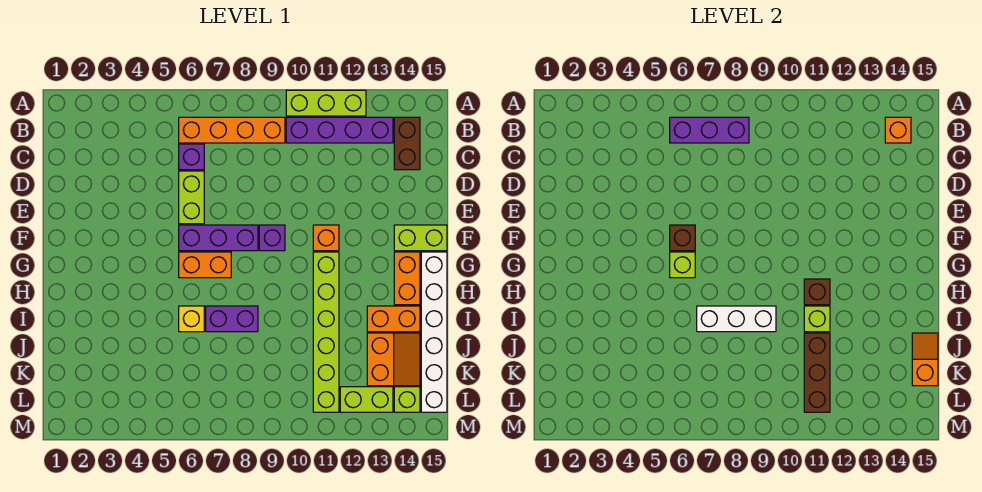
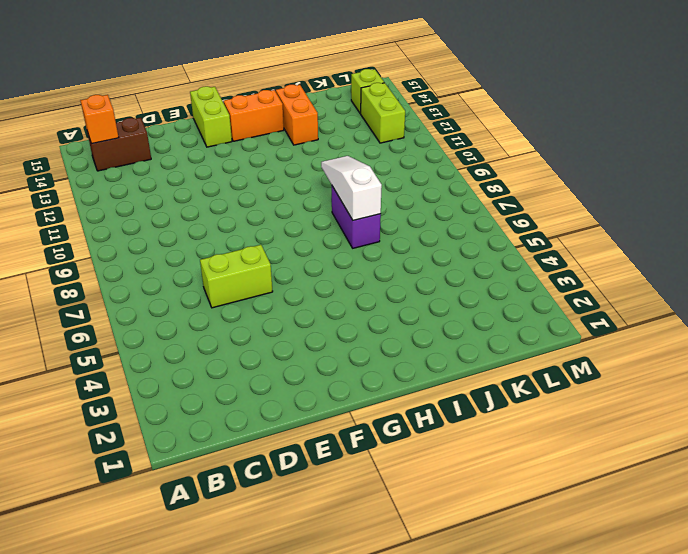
white 1x3 slope [321,156,382,220] -> white 1x3 brick [697,306,776,332]
none -> lime 1x3 brick [286,90,366,116]
none -> orange 1x4 brick [179,117,285,143]
none -> purple 1x4 brick [286,117,393,143]

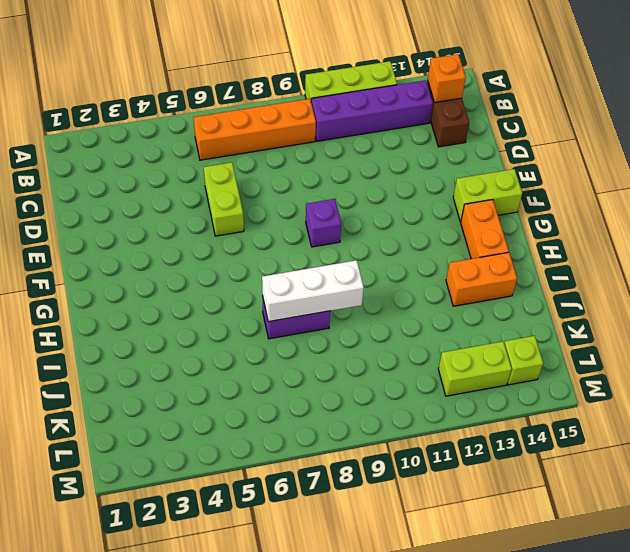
none -> purple 1x1 brick [179,144,204,170]
none -> purple 1x3 brick [179,225,258,251]
none -> orange 1x1 brick [313,225,339,251]

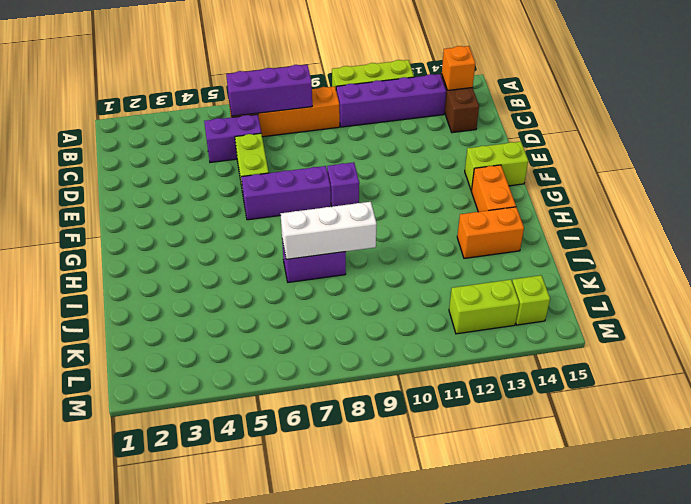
purple 1x2 brick [204,114,261,162] -> purple 1x1 brick [179,144,204,170]
none -> orange 1x1 brick [313,225,339,251]
none -> orange 1x2 brick [179,252,231,278]
none -> lime 1x6 brick [313,252,339,412]

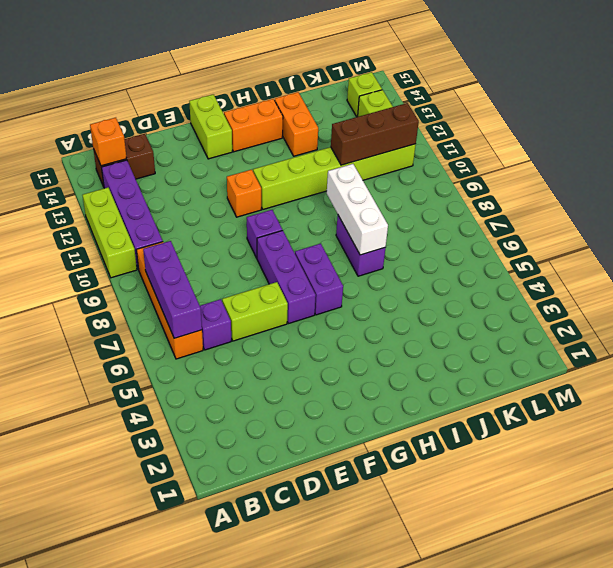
purple 1x2 brick [295,243,343,315] -> orange 1x2 brick [179,252,231,278]
none -> white 1x6 brick [421,252,447,412]
none -> yellow 1x1 brick [179,306,204,332]
none -> orange 2x2 slope [367,333,420,386]

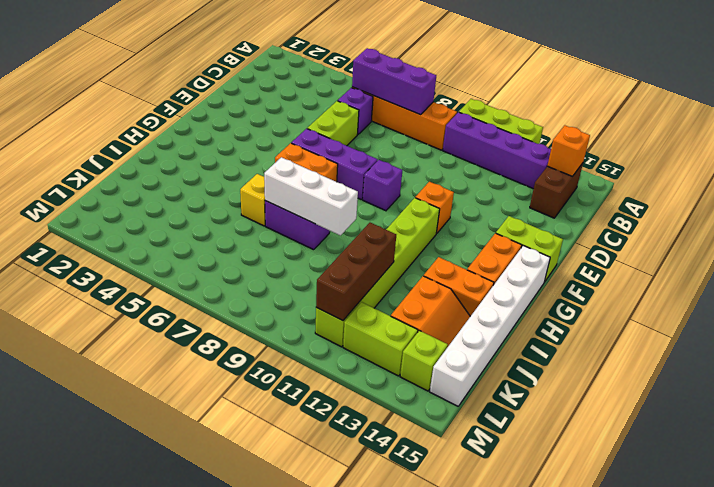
none -> brown 1x1 brick [670,225,695,251]
none -> lime 1x1 brick [670,252,695,278]
none -> brown 1x1 brick [804,279,830,305]

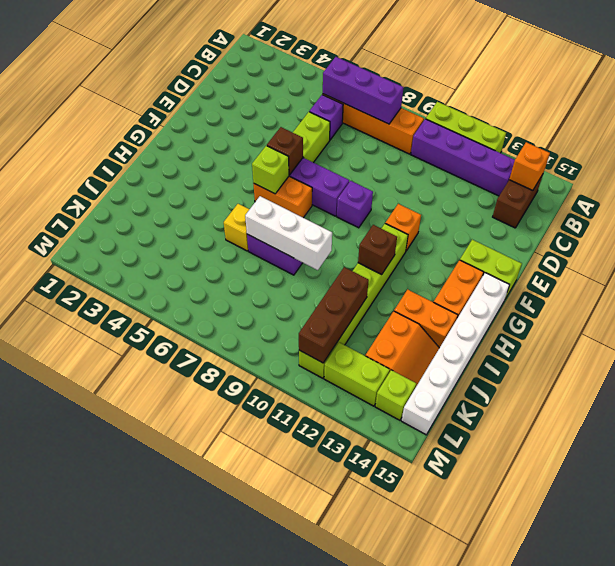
none -> lime 1x1 brick [804,306,830,332]
none -> orange 1x2 slope [912,333,938,386]

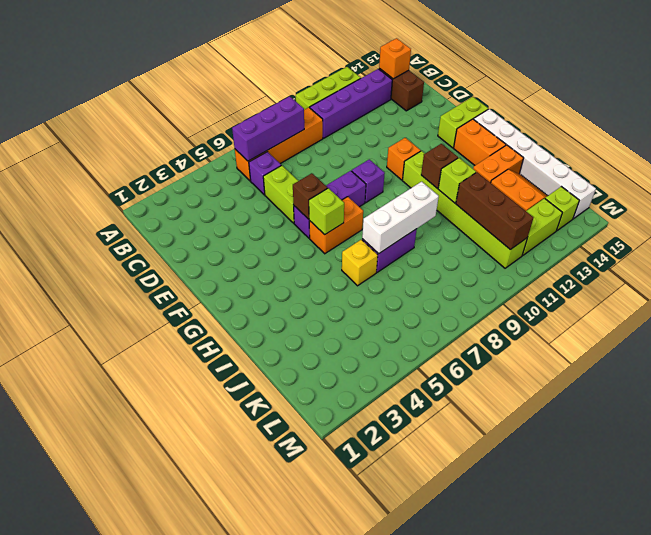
none -> orange 1x2 slope [912,333,938,386]

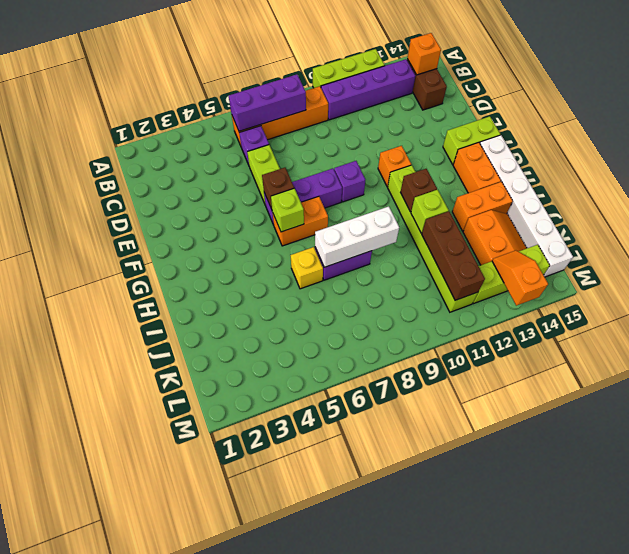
orange 1x2 slope [492,250,548,306] -> orange 1x2 slope moved to [912,333,938,386]

